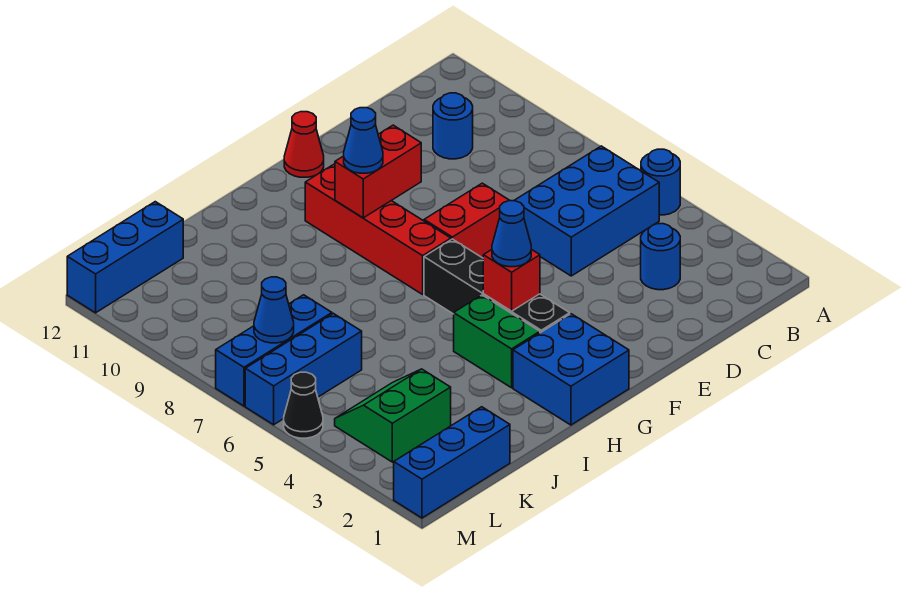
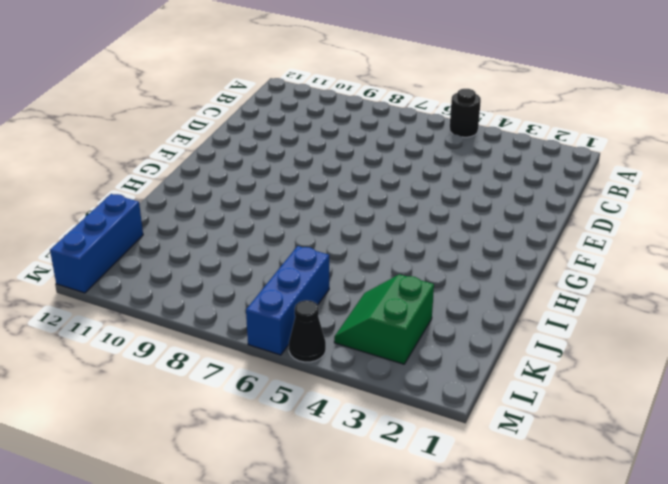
black 1x1 round brick [449,89,481,137] -> blue 1x1 round brick [641,149,680,215]
none -> blue 2x3 brick [514,146,659,276]
none -> blue 1x1 round brick [641,224,680,290]
none -> blue 1x1 round brick [433,93,473,159]

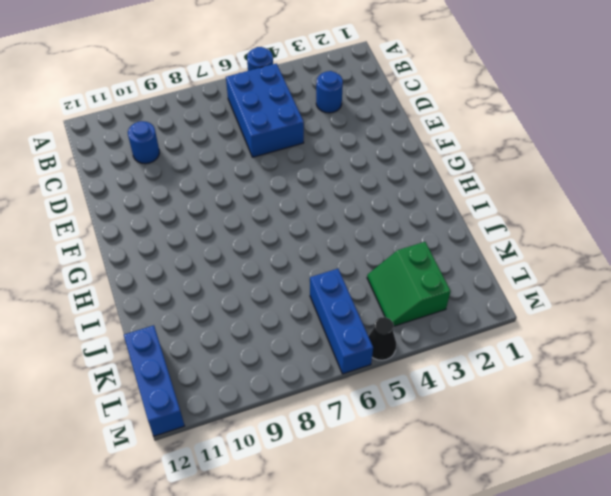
none -> red 1x2 brick [424,183,510,257]
none -> red 1x1 cone [284,112,324,177]
none -> blue 2x2 brick [513,314,629,425]

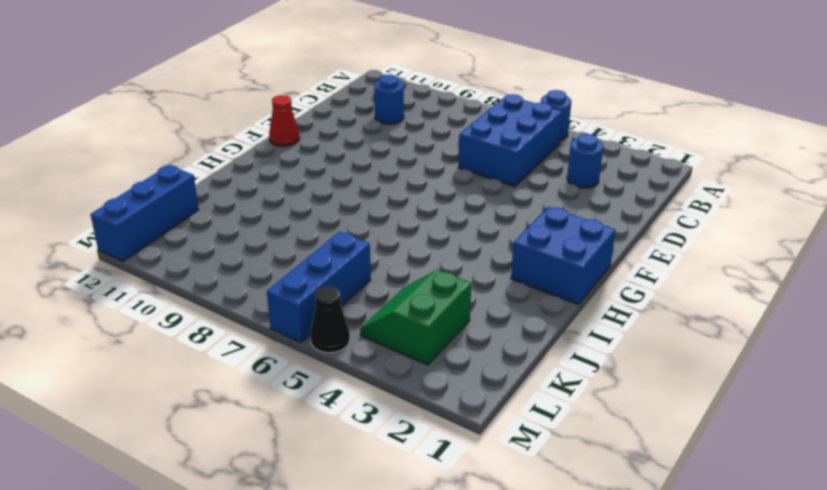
none -> red 1x2 brick [424,183,510,257]
none -> black 1x4 brick [424,239,570,333]
none -> red 1x4 brick [305,164,451,294]

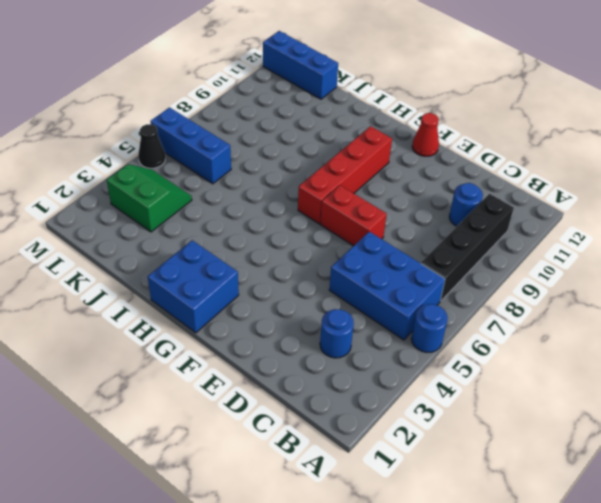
black 1x4 brick [421,194,514,301] -> black 1x4 brick moved to [424,239,570,333]
none -> green 1x2 brick [454,295,540,388]
none -> blue 1x3 brick [394,407,510,518]
none -> blue 1x3 brick [216,295,332,406]

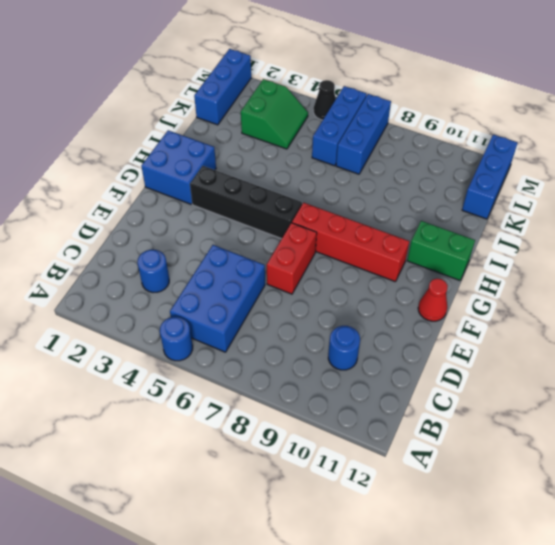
green 1x2 brick [407,221,475,280] -> green 1x2 brick moved to [454,295,540,388]
none -> red 1x2 brick [335,125,421,218]
none -> red 1x1 brick [483,249,540,311]
none -> blue 1x1 cone [254,277,294,343]

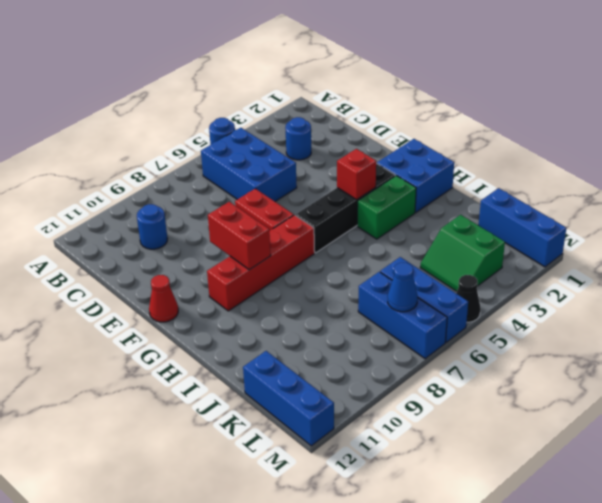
none -> blue 1x1 cone [492,201,531,267]
none -> blue 1x1 cone [344,108,383,173]

